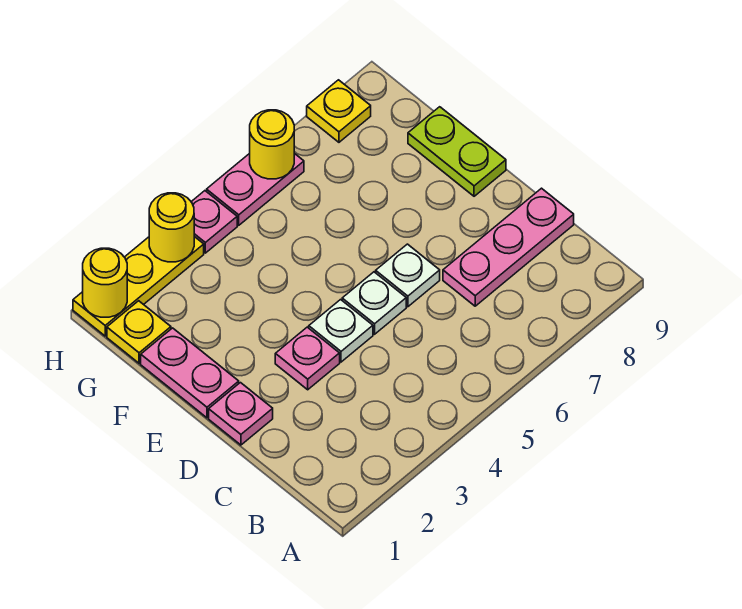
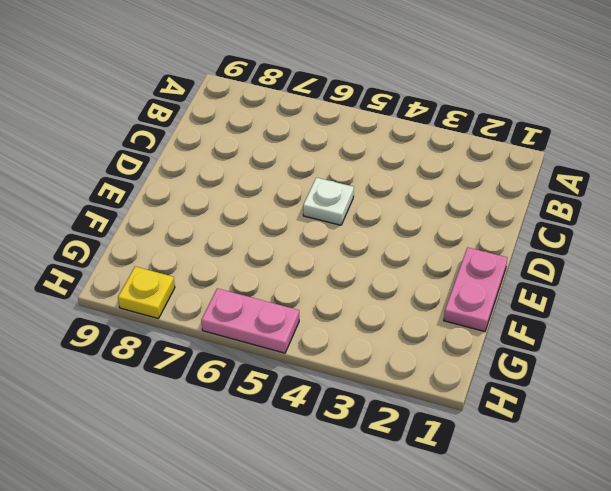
none -> pink 1x3 plate [443,188,574,306]
none -> pink 1x1 plate [209,383,273,445]
none -> pink 1x1 plate [275,327,340,390]

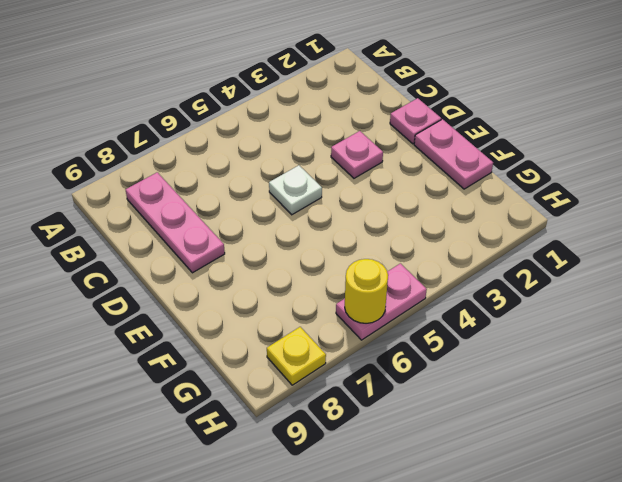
pink 1x3 plate [125,172,225,273] -> pink 1x3 plate turned to [443,188,574,306]
none -> white 1x1 plate [309,300,373,362]
none -> white 1x1 plate [376,244,440,307]
none -> lime 1x2 plate [408,107,506,196]

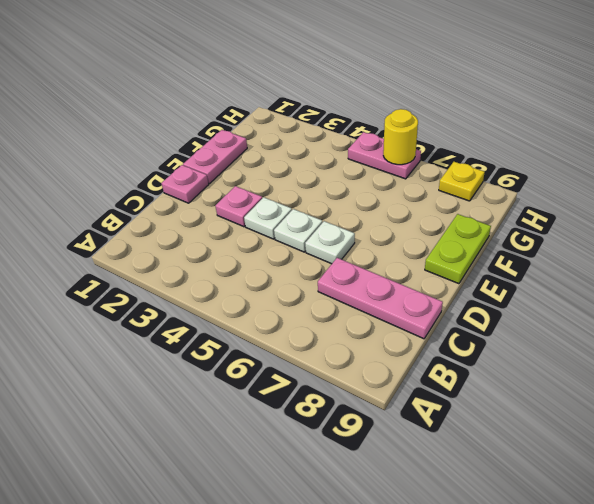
none -> yellow 1x1 plate [107,301,171,363]
none -> yellow 1x3 plate [73,237,204,336]
none -> pink 1x1 plate [191,191,237,253]

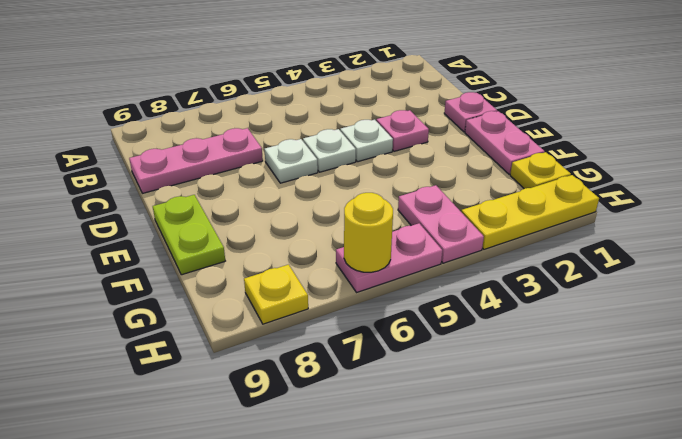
pink 1x2 plate [398,185,484,263] -> pink 1x1 plate [191,191,237,253]
none -> yellow 1x1 round brick [83,248,127,317]
none -> yellow 1x1 round brick [149,193,194,262]

